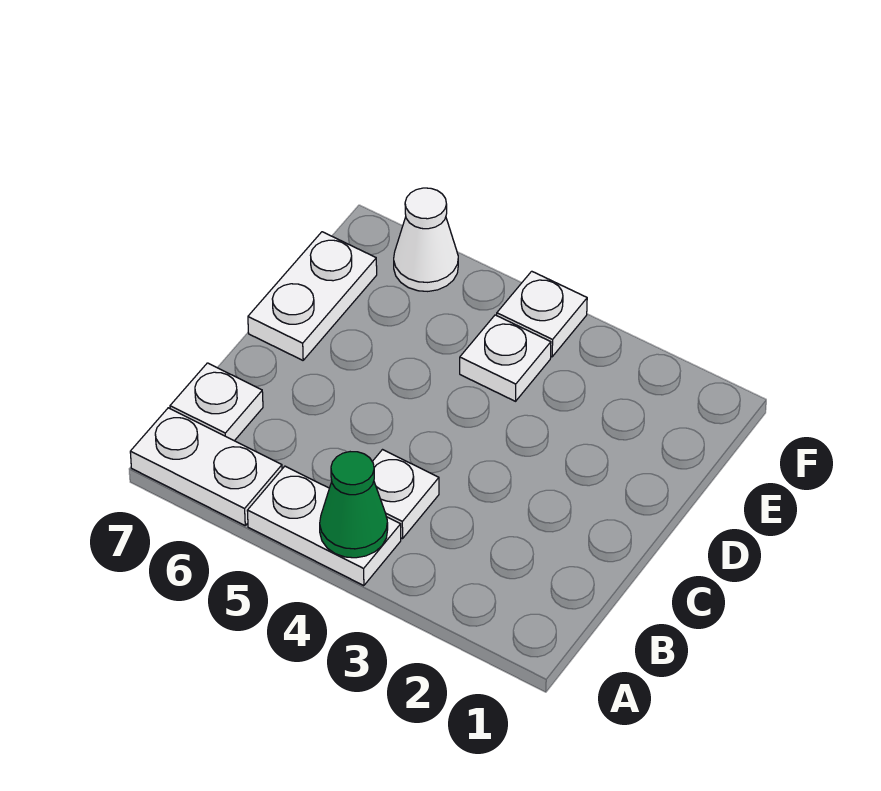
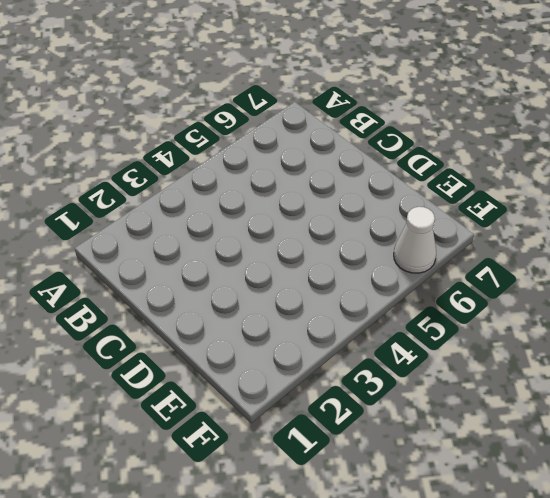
none -> white 1x2 plate [247,466,401,586]
none -> white 1x2 plate [130,408,282,525]

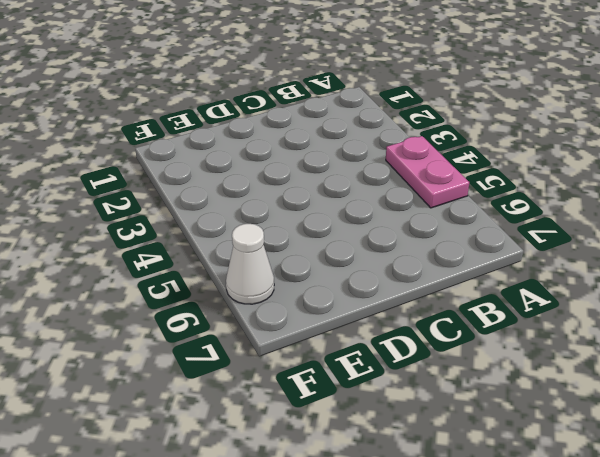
pink 1x2 plate [386,136,469,208] -> white 1x2 plate [247,466,401,586]
none -> white 1x2 plate [130,408,282,525]
none -> white 1x1 plate [372,450,439,539]

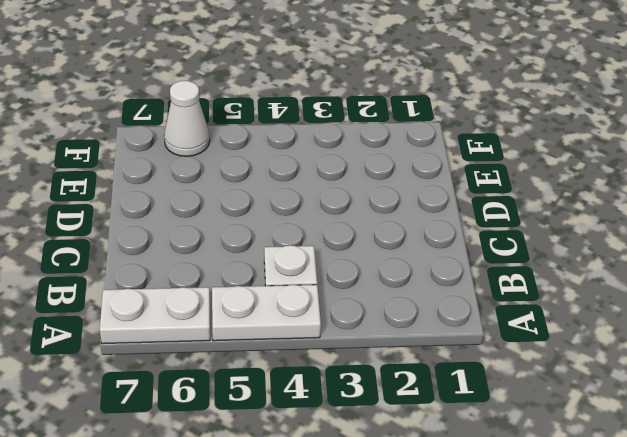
none -> white 1x1 plate [170,363,263,441]
none -> white 1x2 plate [248,232,377,360]

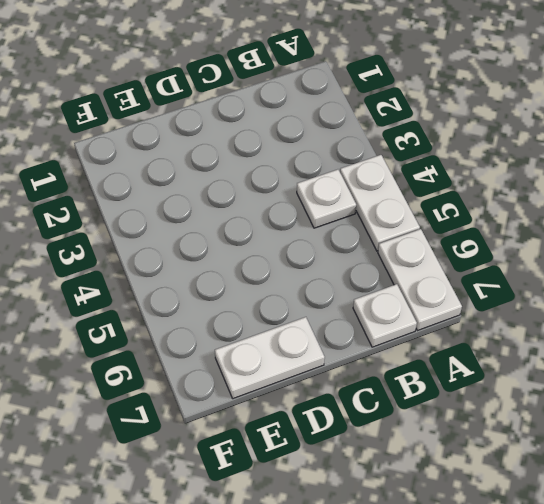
none -> white 1x1 plate [460,315,551,401]
none -> white 1x1 plate [497,271,587,357]

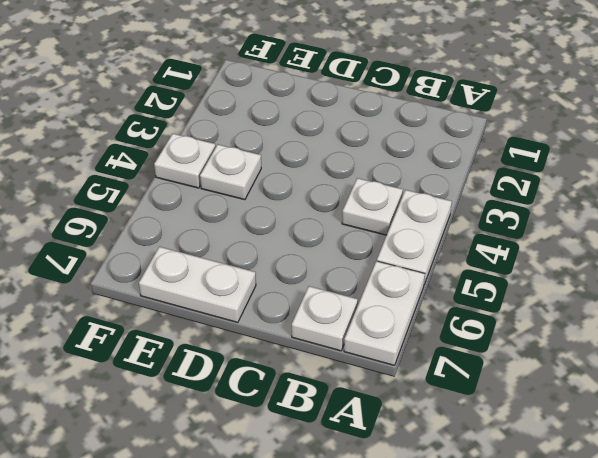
none -> white 1x1 cone [394,188,458,291]
none -> green 1x1 cone [320,452,388,558]

